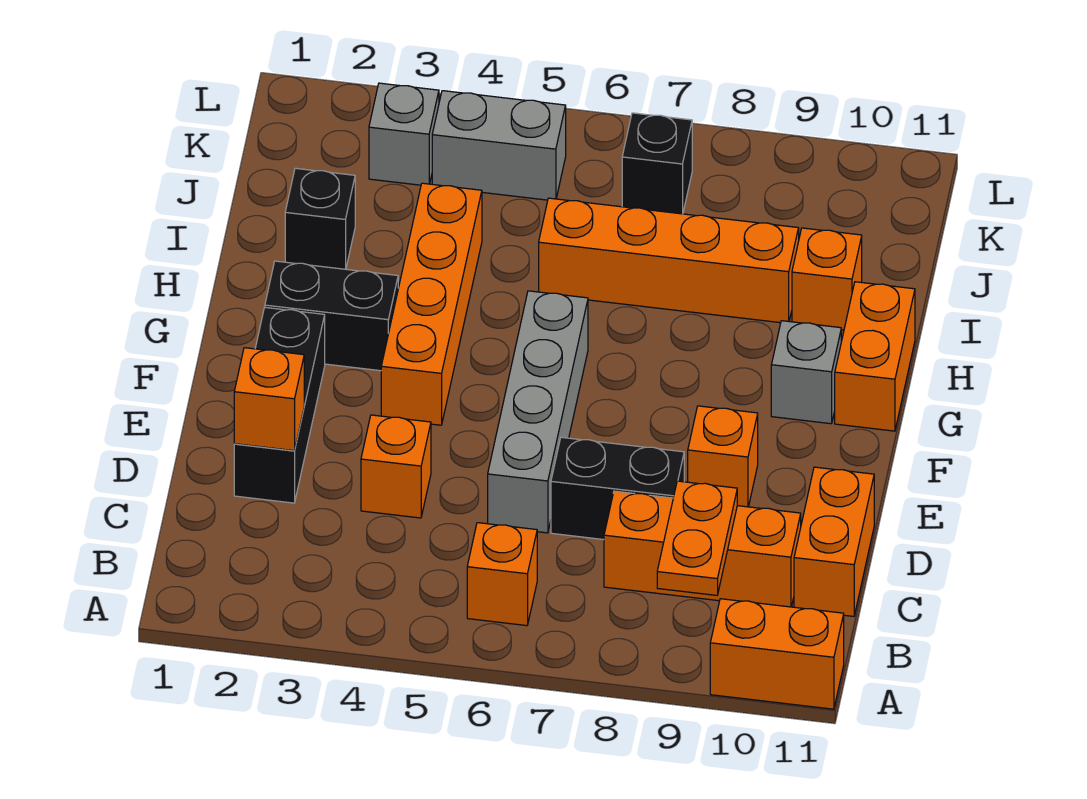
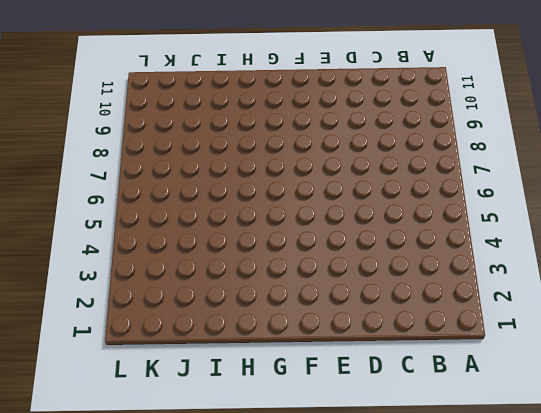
none -> orange 1x2 brick [710,599,844,709]
none -> orange 1x1 brick [467,523,537,626]
none -> orange 1x3 brick [604,491,801,607]

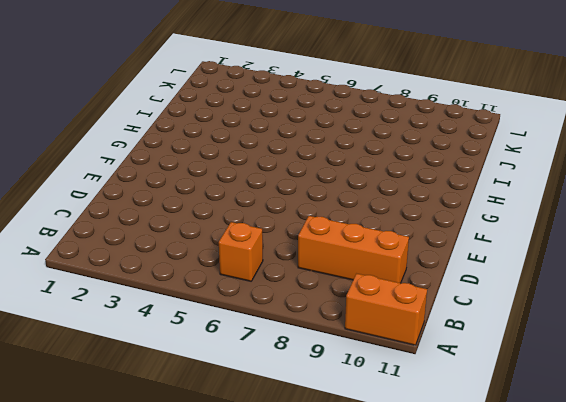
none -> orange 1x2 brick [794,467,874,616]
none -> black 1x3 brick [234,307,325,503]
none -> orange 1x1 brick [361,415,431,518]

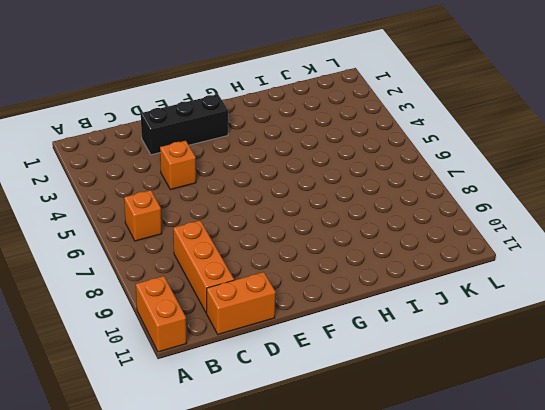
none -> grey 1x4 brick [488,291,588,533]
none -> black 1x2 brick [551,437,684,540]
none -> orange 1x1 brick [688,406,758,507]

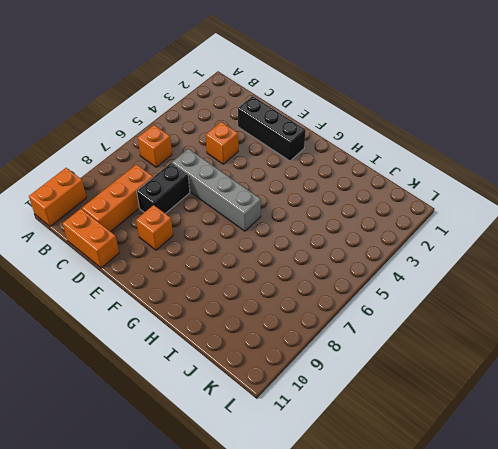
none -> orange 1x4 brick [381,183,482,425]
none -> black 1x2 brick [265,261,398,371]
none -> grey 1x1 brick [771,321,841,424]

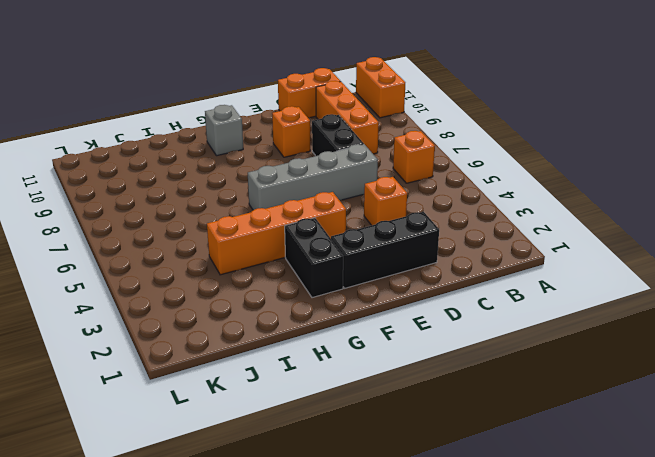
none -> orange 1x2 brick [835,282,915,431]
none -> black 1x1 brick [285,168,355,269]
none -> orange 1x4 brick [539,198,799,323]

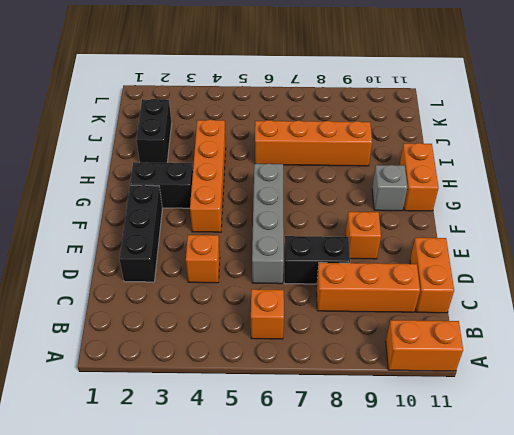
black 1x2 brick [136,99,172,163] -> black 1x1 brick [285,168,355,269]
none -> orange 1x1 brick [792,228,862,330]
none -> grey 1x1 brick [369,83,439,185]
none -> grey 1x2 brick [432,91,566,200]

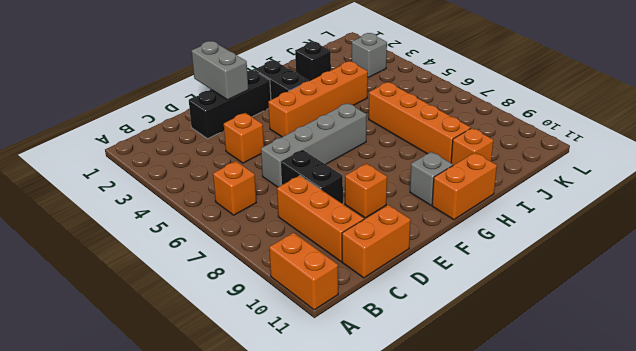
grey 1x2 brick [192,41,248,100] -> grey 1x2 brick moved to [432,91,566,200]
none -> black 1x1 brick [622,113,692,214]
none -> orange 1x2 plate [657,481,737,595]
none -> orange 1x1 brick [234,348,304,451]

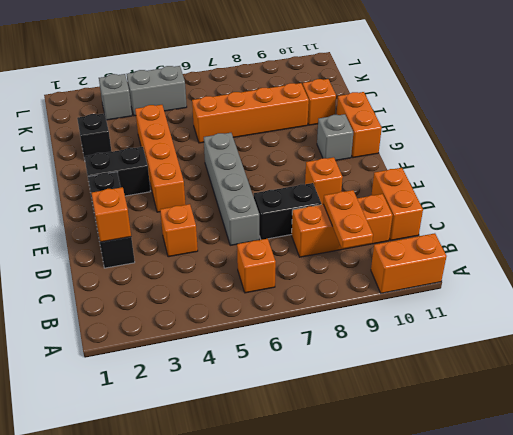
none -> black 1x1 brick [622,113,692,214]

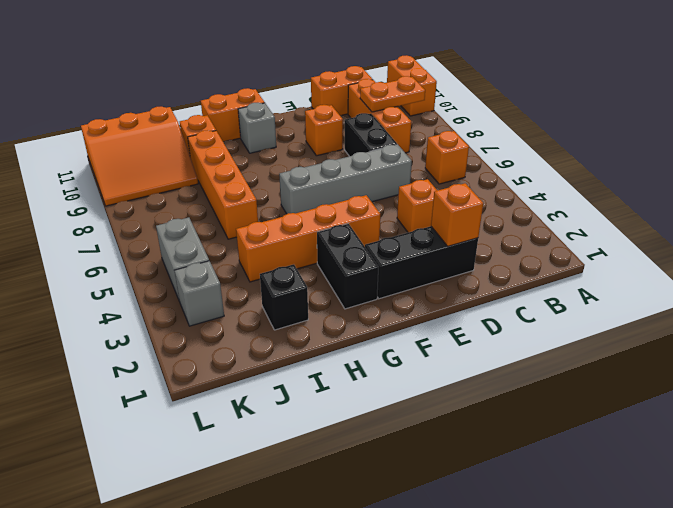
orange 3x3 slope [81,107,198,206] -> none
none -> black 1x1 brick [622,113,692,214]

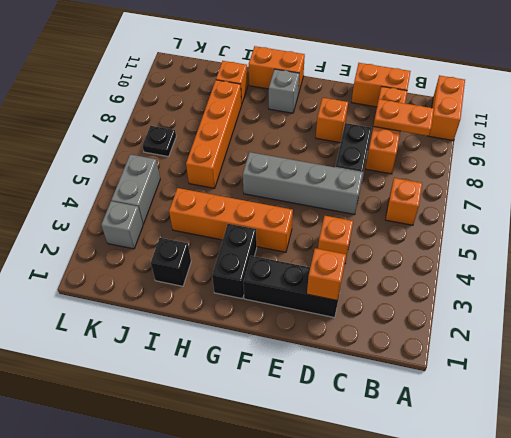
black 1x1 plate [143,126,176,157] -> black 1x1 brick [622,113,692,214]

